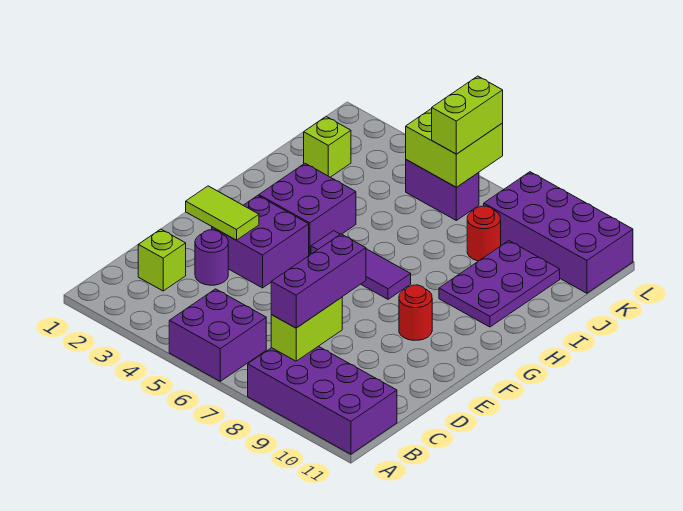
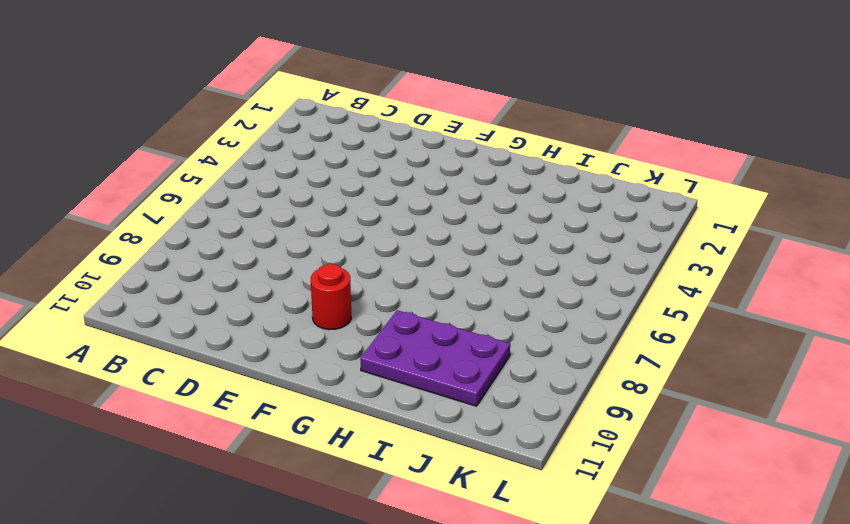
none -> purple 2x2 brick [169,289,266,381]
none -> purple 2x4 brick [248,346,397,454]
none -> lime 1x1 brick [138,229,186,291]

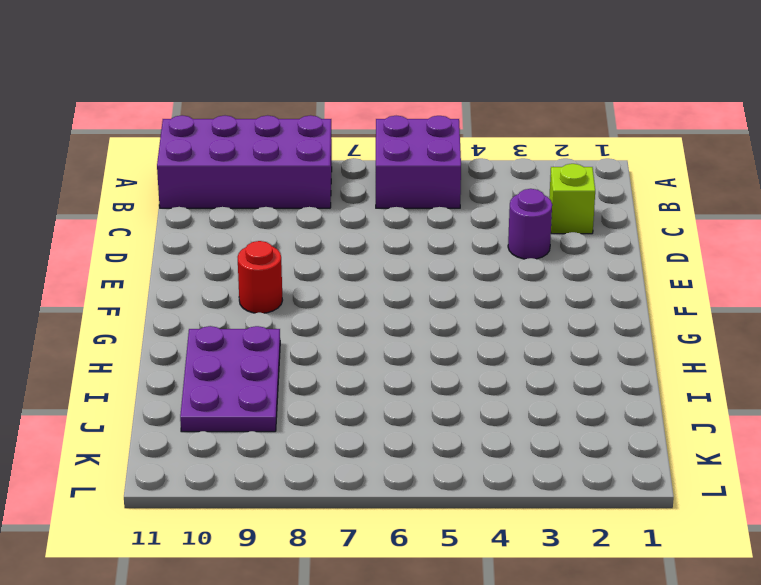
none -> purple 2x2 brick [212,196,309,288]
none -> purple 2x2 brick [259,163,356,255]
none -> purple 1x3 tile [311,231,411,299]

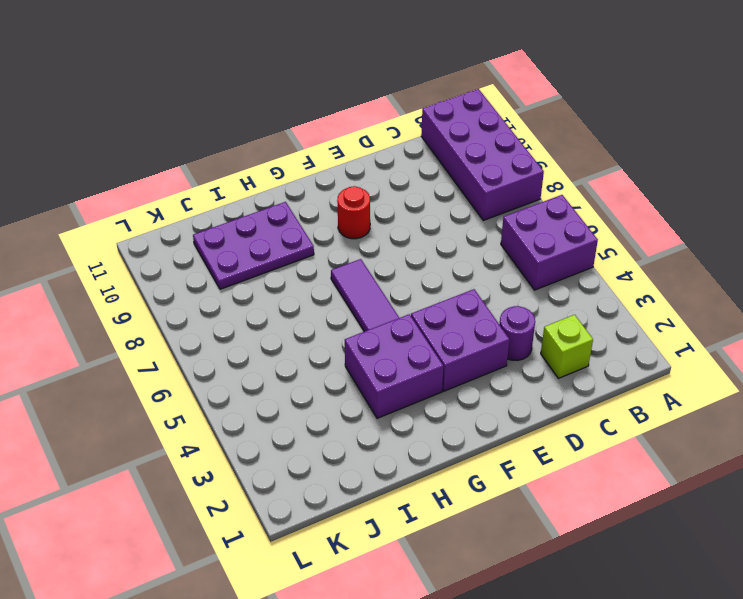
none -> lime 1x1 brick [304,117,351,177]
none -> red 1x1 round brick [467,206,501,261]
none -> purple 1x2 brick [406,160,479,220]

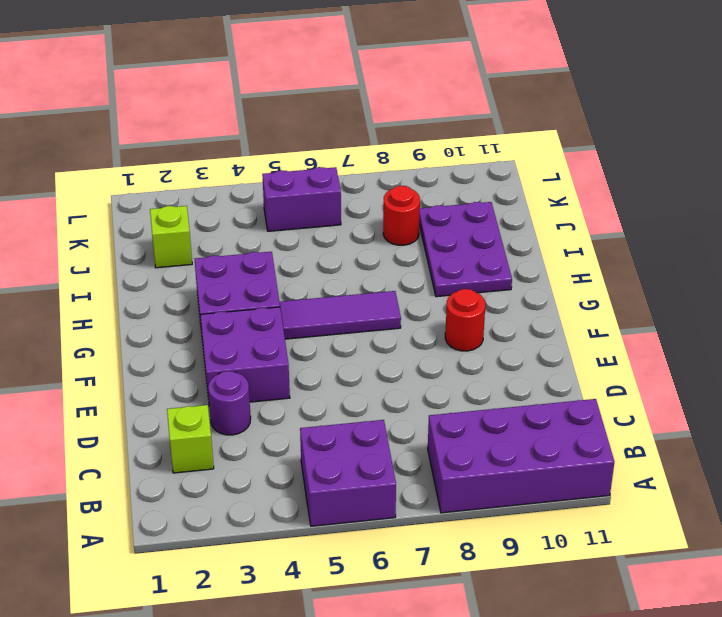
none -> purple 2x4 brick [484,172,633,293]
none -> lime 1x2 brick [271,297,342,361]
none -> lime 1x2 tile [186,186,259,240]

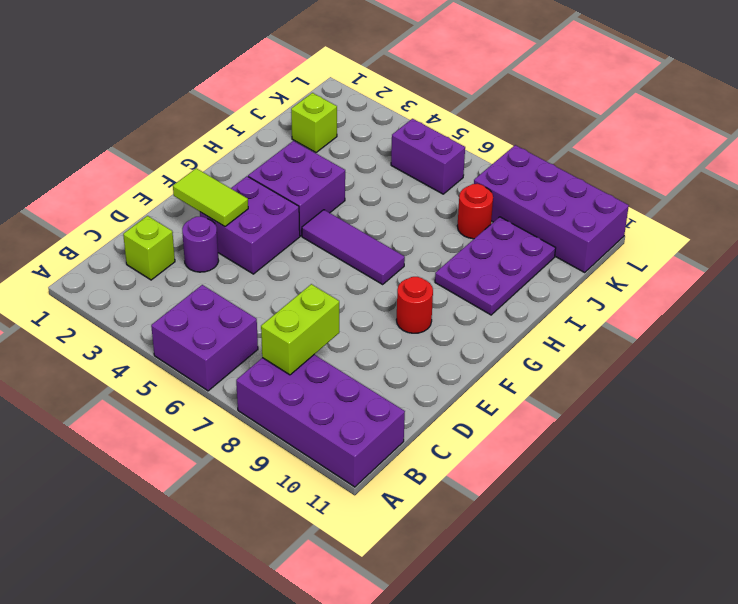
none -> lime 2x2 brick [406,108,503,187]
none -> purple 1x3 brick [271,234,366,328]
none -> lime 1x2 brick [432,76,503,154]

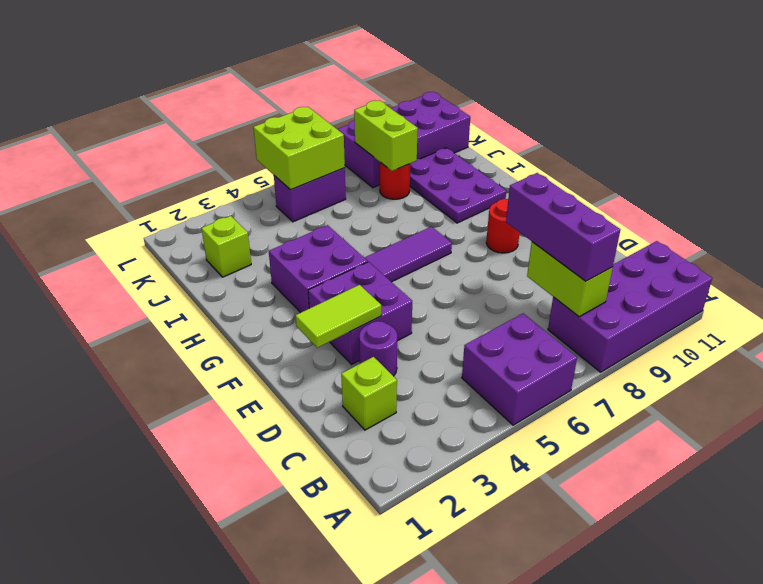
lime 1x2 brick [354,100,418,171] -> lime 1x2 brick moved to [432,76,503,154]

